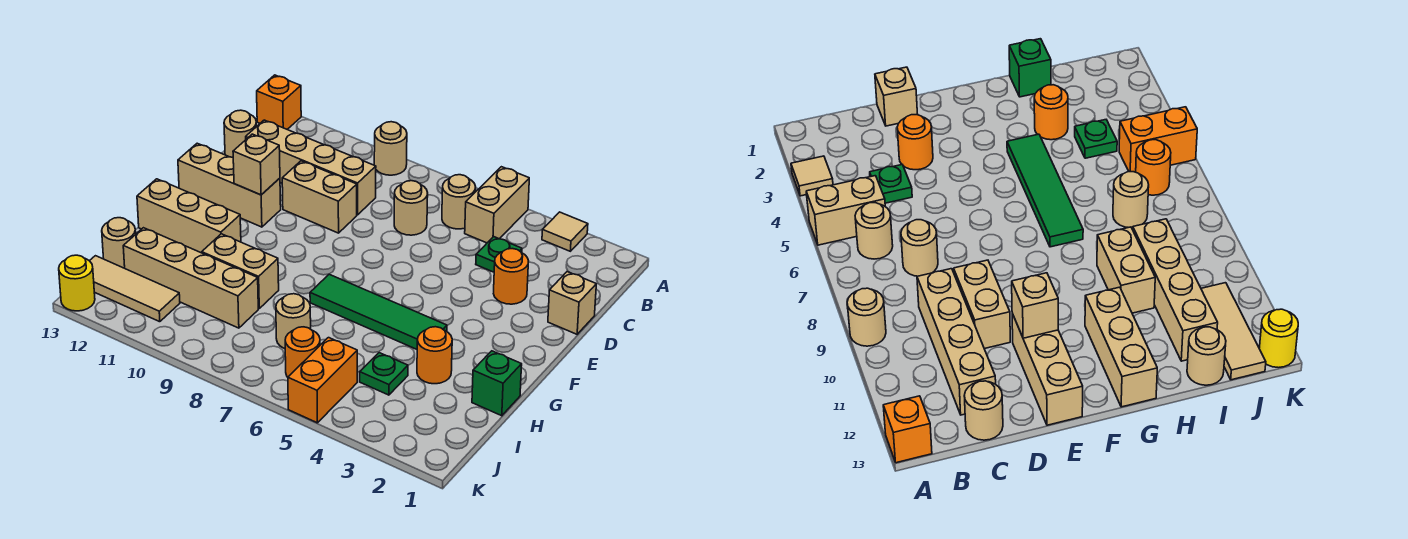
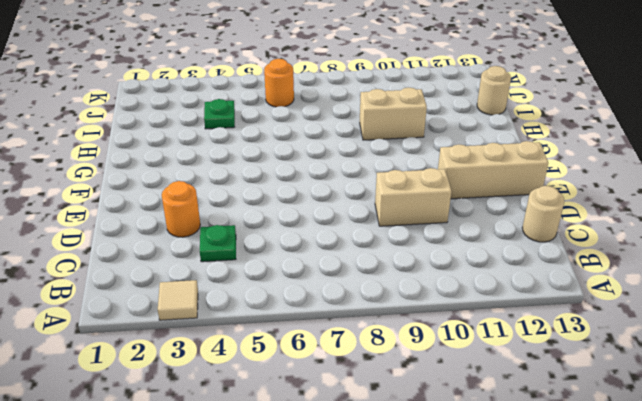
none -> tan 1x2 brick [465,167,529,243]
none -> tan 1x1 round brick [374,122,407,175]
none -> orange 1x1 brick [257,75,301,129]

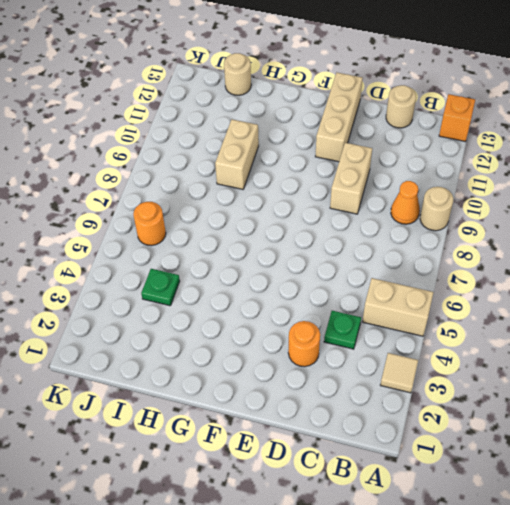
orange 1x1 cone [391,181,420,224] -> none
none -> tan 1x1 round brick [442,175,476,229]
none -> tan 1x1 round brick [394,181,428,235]
none -> tan 1x4 brick [246,120,376,215]

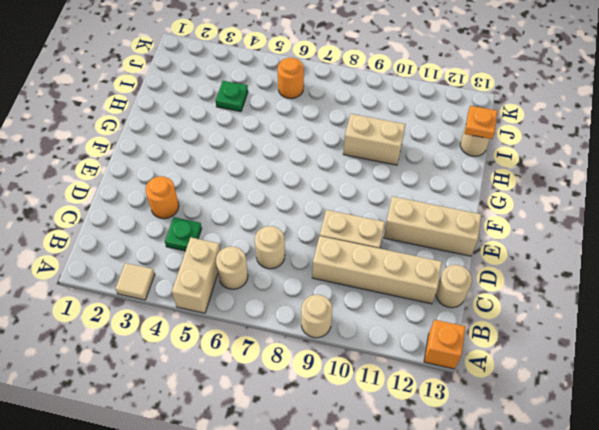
orange 1x1 plate [465,106,498,139] -> none
none -> tan 1x1 brick [548,272,596,334]
none -> green 1x4 tile [310,274,447,349]
none -> tan 1x3 brick [137,179,241,253]

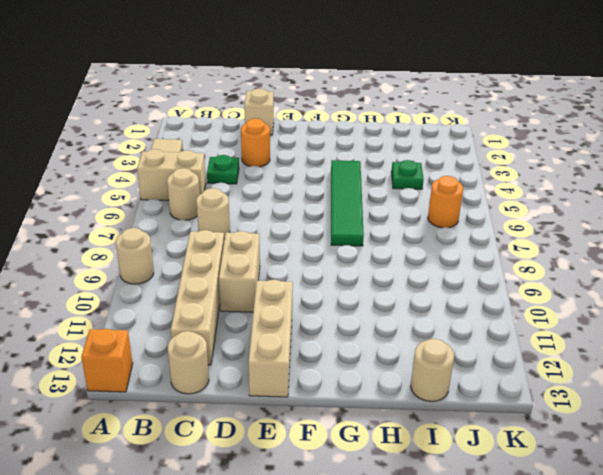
none -> tan 1x3 brick [137,179,241,253]
none -> green 1x1 brick [472,351,522,416]
none -> orange 1x1 round brick [417,327,452,384]

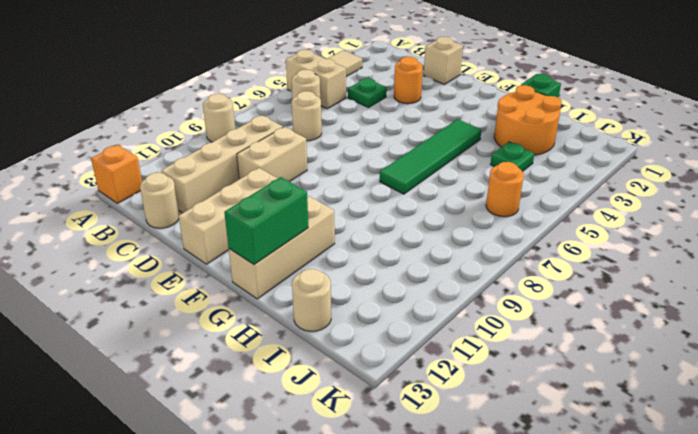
green 1x2 brick [224,177,308,264] -> none
orange 2x2 round brick [494,85,562,155] -> orange 1x1 round brick [417,327,452,384]
none -> tan 1x2 brick [202,234,279,308]
none -> tan 1x1 round brick [276,294,311,349]
none -> tan 1x4 brick [123,228,258,328]

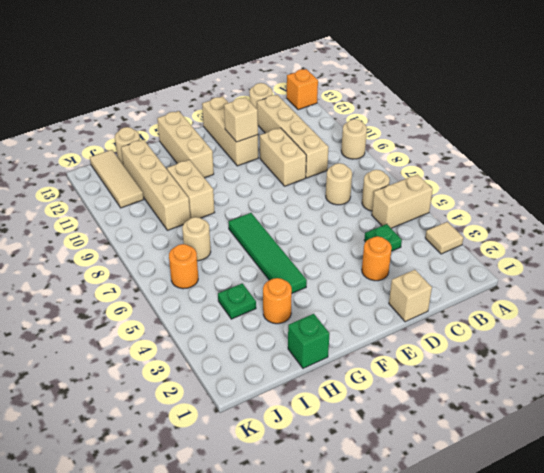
none -> orange 1x2 brick [288,338,357,423]
none -> yellow 1x1 round brick [59,255,95,311]

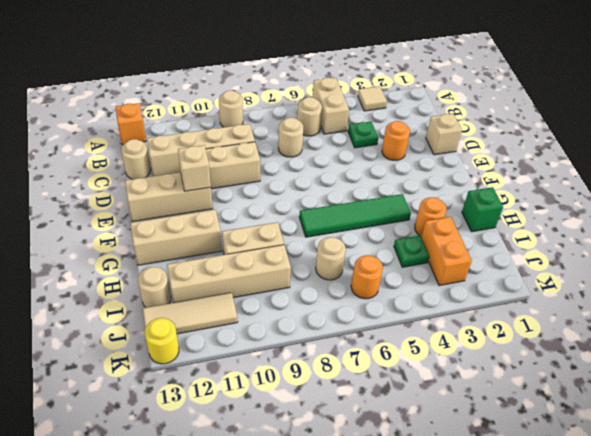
orange 1x2 brick [421,217,472,286] -> orange 1x2 brick moved to [288,338,357,423]

